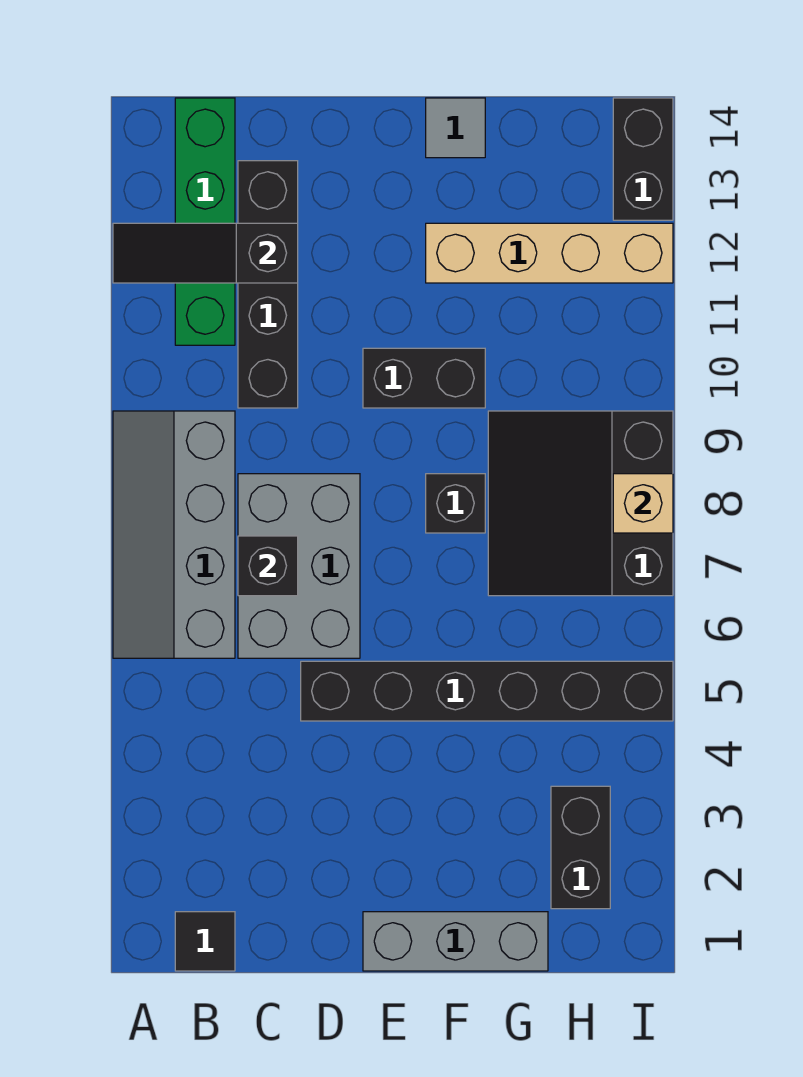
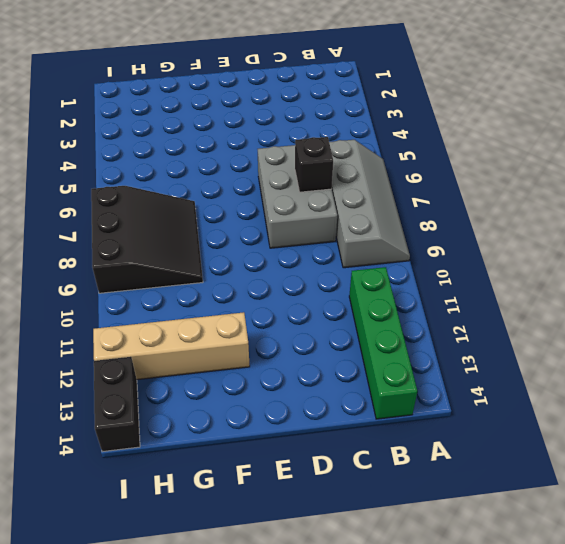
none -> black 1x1 tile [175,912,235,971]
none -> black 1x4 brick [238,161,298,408]
none -> black 1x6 brick [301,661,673,721]

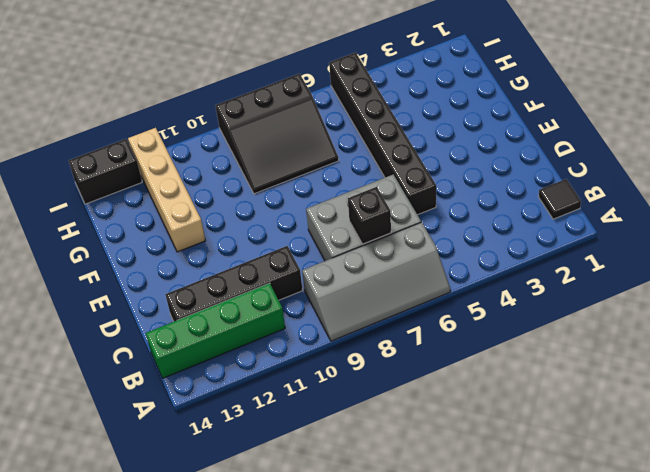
none -> grey 1x3 brick [363,912,548,971]
none -> black 1x2 brick [363,348,485,408]
none -> black 1x1 brick [426,474,485,533]

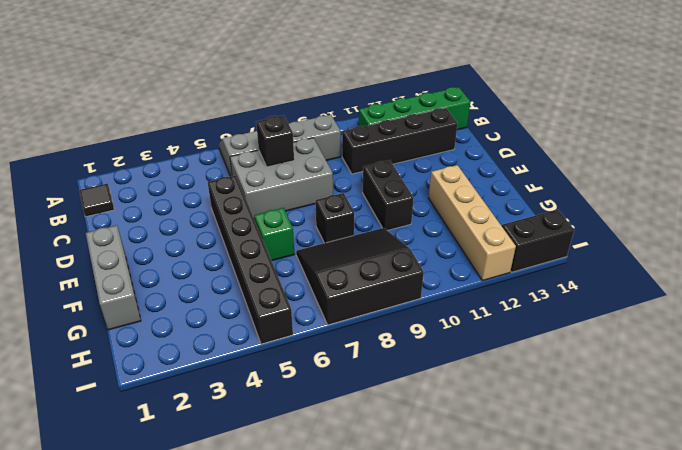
green 1x1 brick [254,208,294,261] -> none
none -> grey 1x1 tile [426,98,485,158]
none -> black 1x2 brick [551,786,610,909]
none -> black 1x3 slope [113,223,298,283]

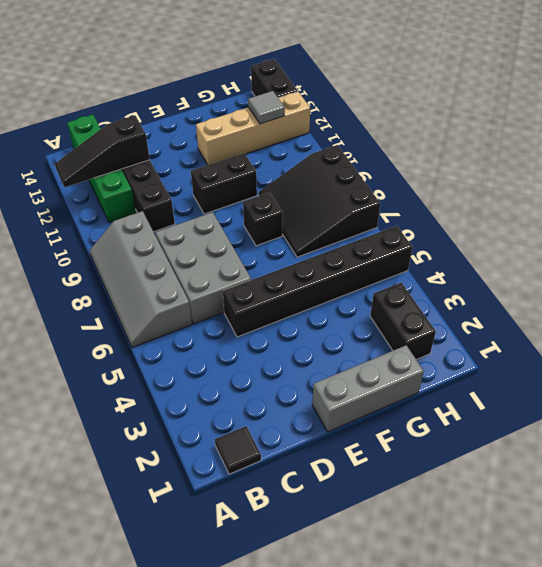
grey 1x1 tile [248,91,285,124] -> grey 1x1 tile moved to [426,98,485,158]
none -> black 1x1 brick [238,536,298,596]
none -> tan 1x1 brick [613,474,673,533]

